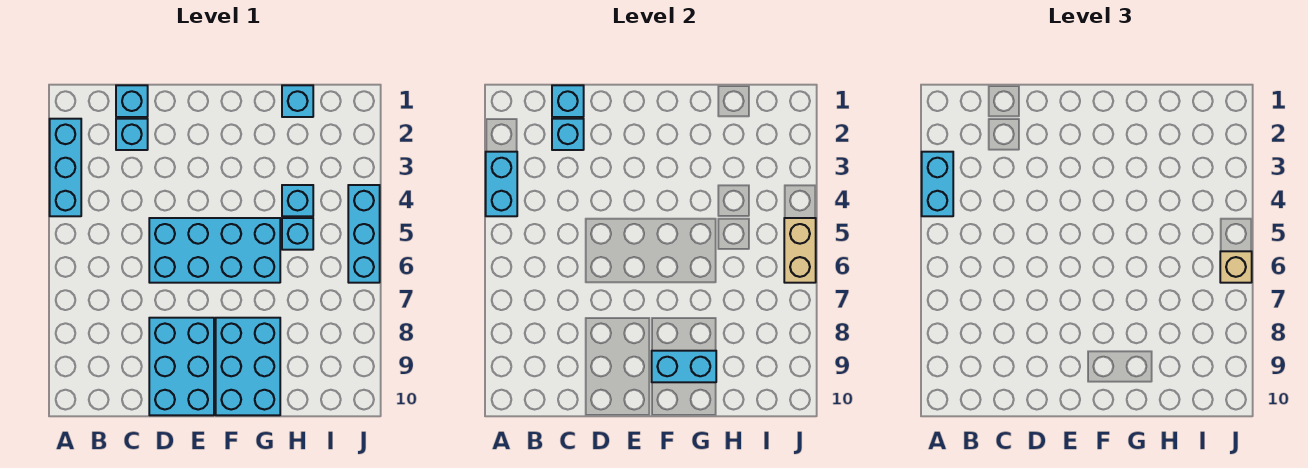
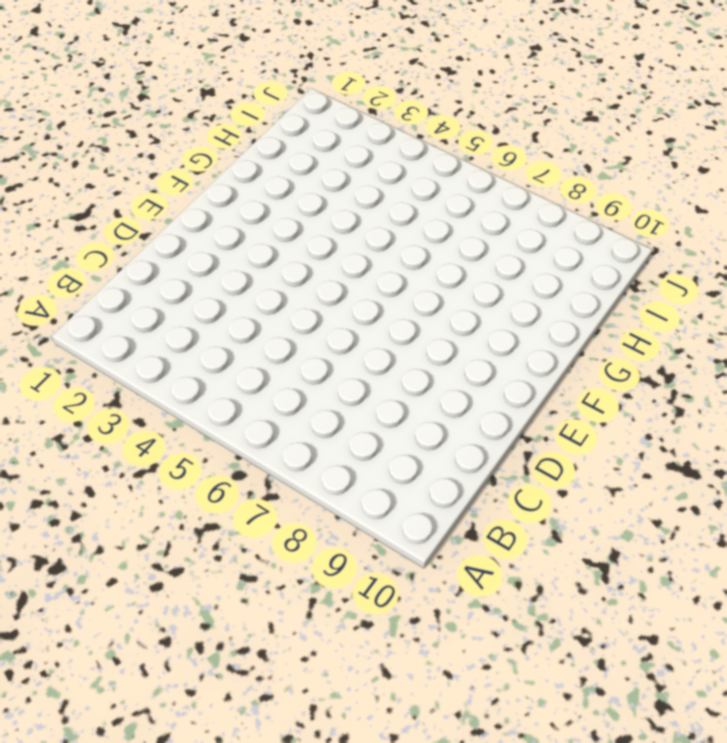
none -> cyan 1x3 brick [50,119,81,216]
none -> cyan 1x1 brick [116,85,148,117]
none -> cyan 1x1 brick [116,119,148,150]

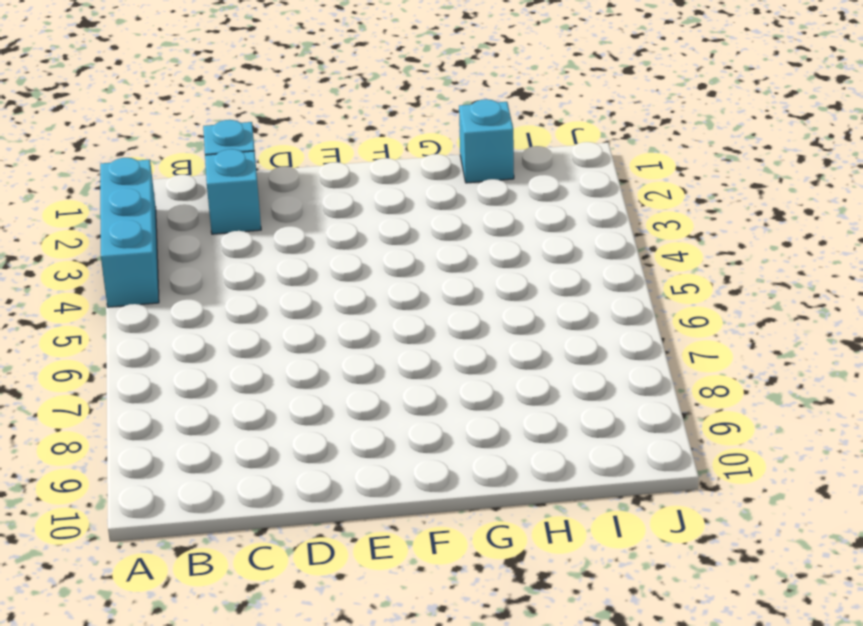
none -> cyan 2x4 brick [149,218,280,283]
none -> cyan 2x3 brick [149,318,214,415]
none -> cyan 2x3 brick [216,318,280,415]

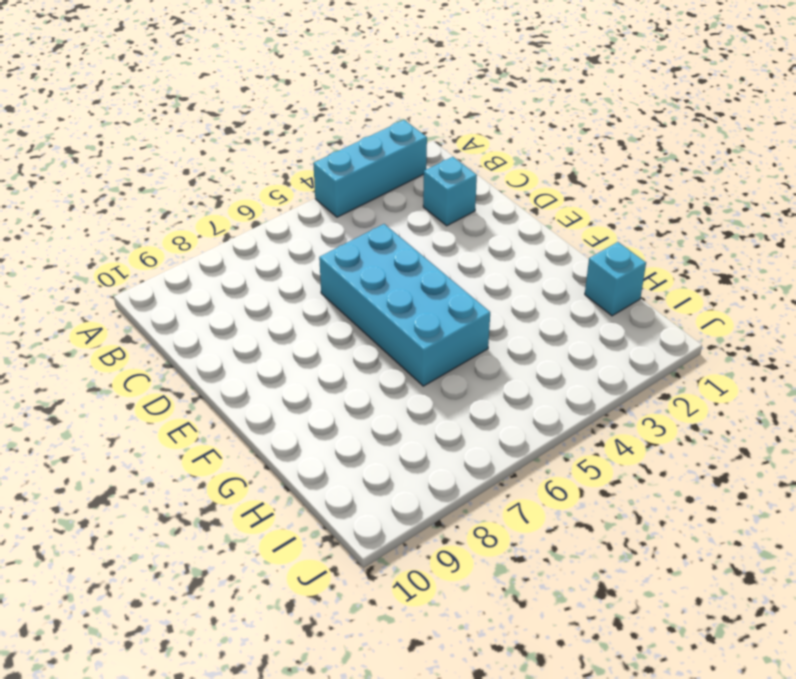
none -> cyan 1x1 brick [116,85,148,117]
none -> cyan 2x3 brick [149,318,214,415]
none -> cyan 2x3 brick [216,318,280,415]

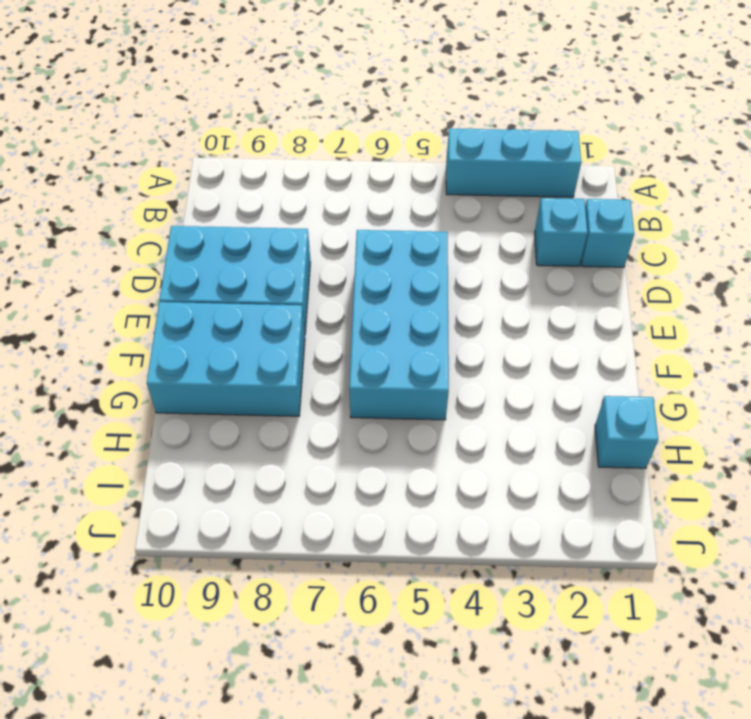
none -> cyan 1x1 brick [282,185,313,216]
none -> cyan 1x1 brick [282,218,313,250]
none -> cyan 1x3 brick [348,185,380,283]

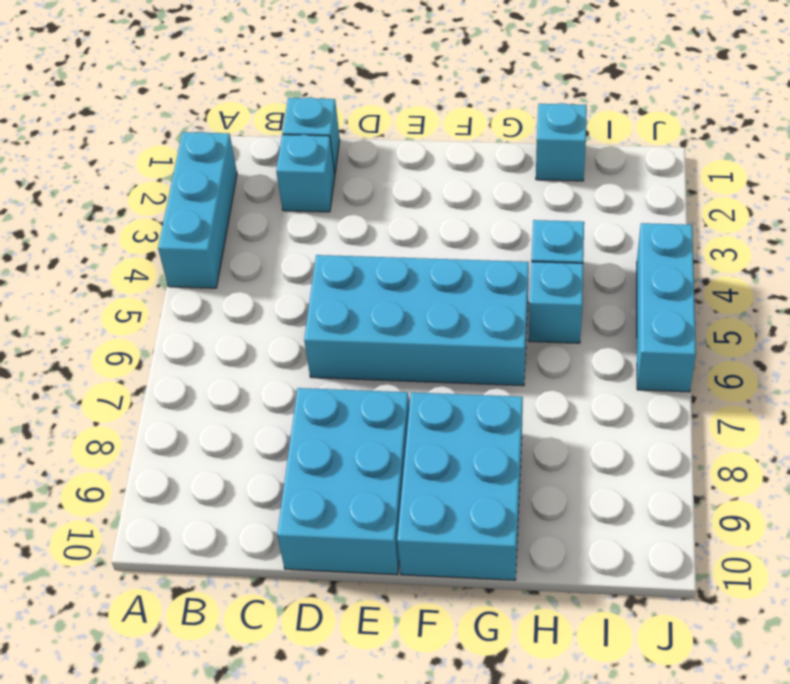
none -> cyan 1x2 brick [486,152,517,216]
none -> cyan 1x1 brick [552,85,584,117]
none -> cyan 1x1 brick [552,119,584,150]

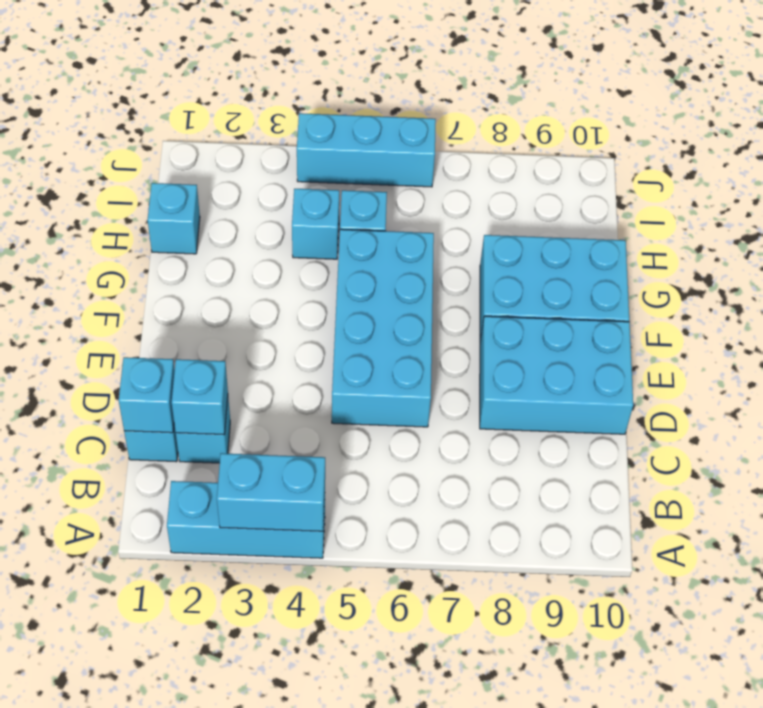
none -> cyan 1x2 brick [652,351,716,382]
none -> tan 1x2 brick [784,218,816,283]
none -> cyan 1x2 brick [922,152,953,216]

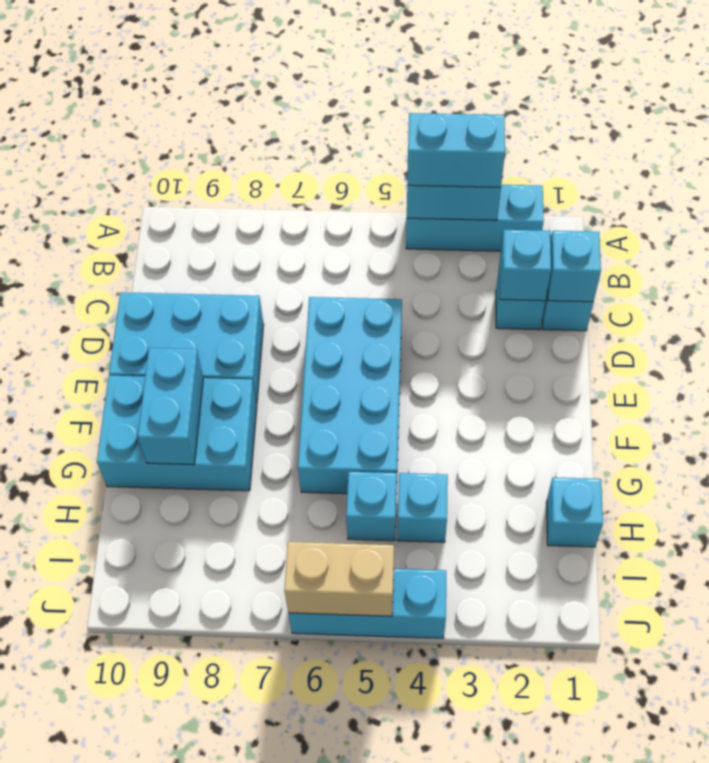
none -> tan 1x1 brick [1220,251,1252,283]

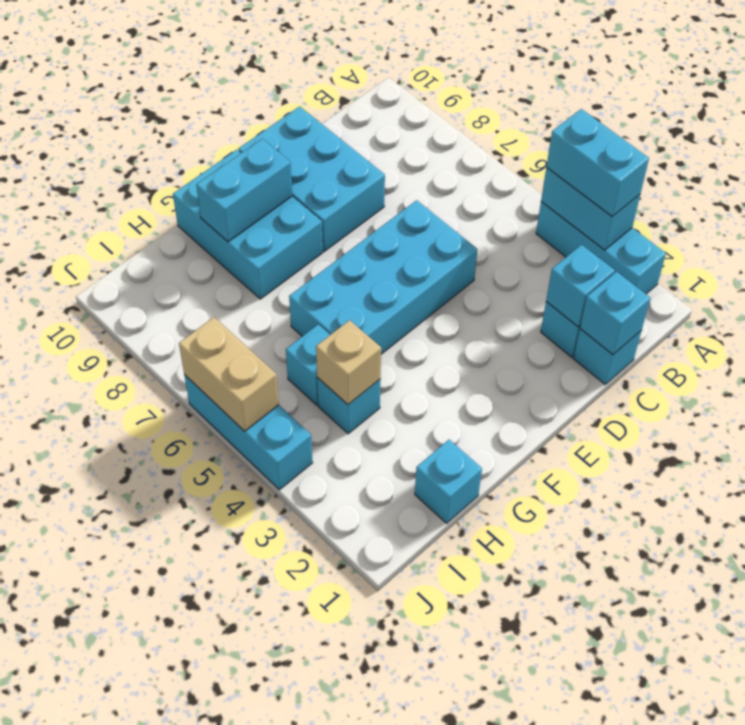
tan 1x1 brick [316,320,381,405] -> tan 1x1 brick moved to [1220,251,1252,283]

